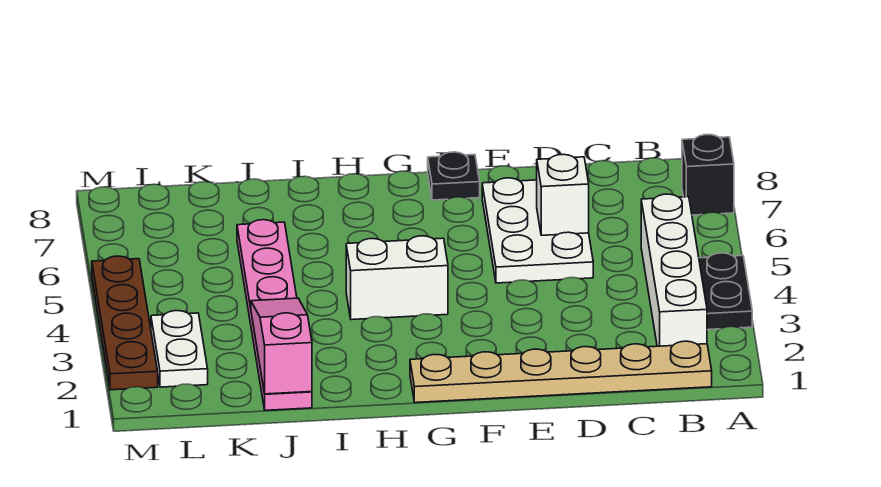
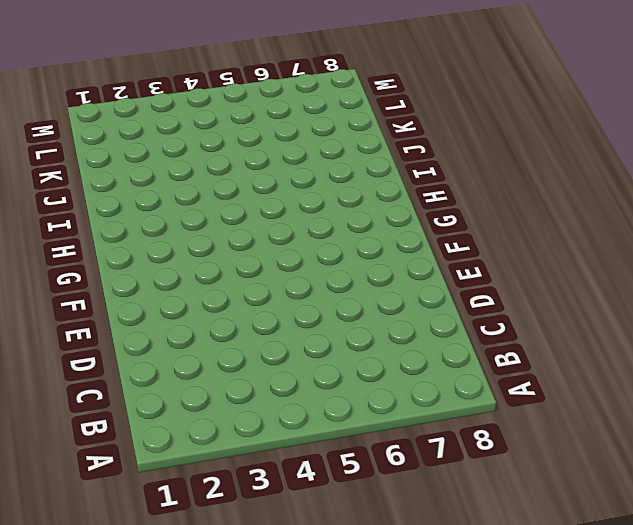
none -> black 1x2 plate [699,253,752,330]
none -> black 1x1 brick [682,135,734,215]
none -> tan 1x6 plate [410,341,712,403]

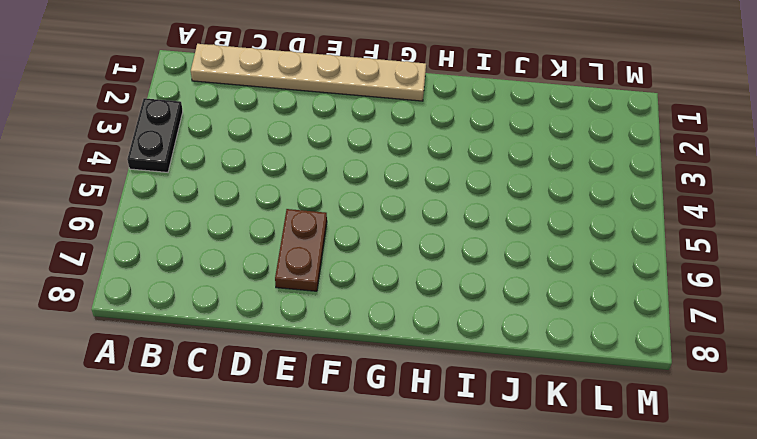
brown 1x2 plate [275,209,327,291] -> white 2x3 plate [482,178,593,283]
none -> black 1x1 brick [682,135,734,215]
none -> white 1x4 brick [641,194,707,346]
none -> black 1x1 plate [428,152,480,200]

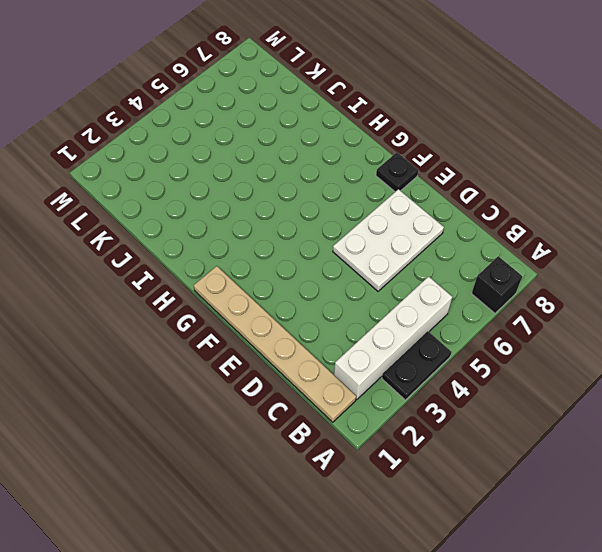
none -> white 1x2 brick [346,236,448,320]
none -> pink 1x6 plate [237,220,312,410]
none -> white 1x2 plate [151,311,208,387]

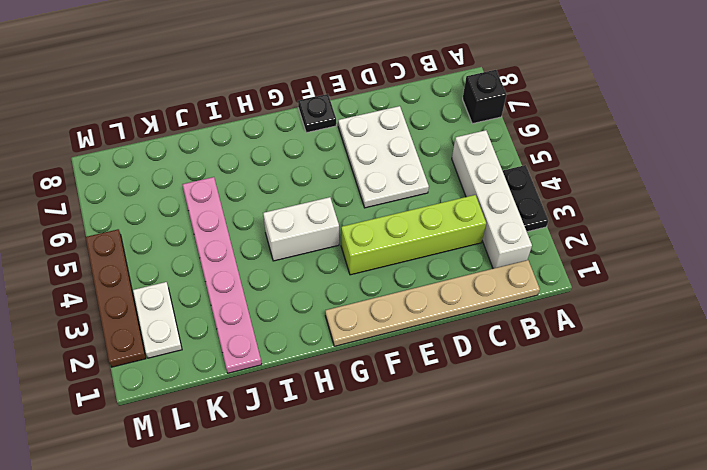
lime 1x4 brick [341,195,486,275] -> none
none -> white 1x1 brick [537,154,589,235]
none -> pink 1x3 slope [251,298,312,394]

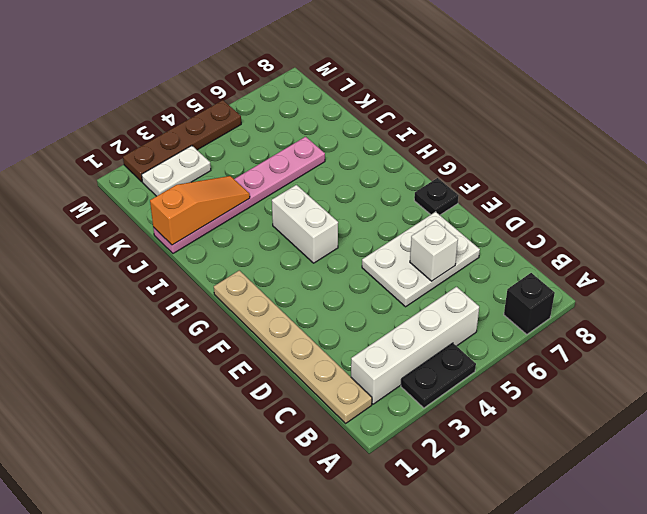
orange 1x3 slope [150,176,250,245] -> pink 1x3 slope [251,298,312,394]

